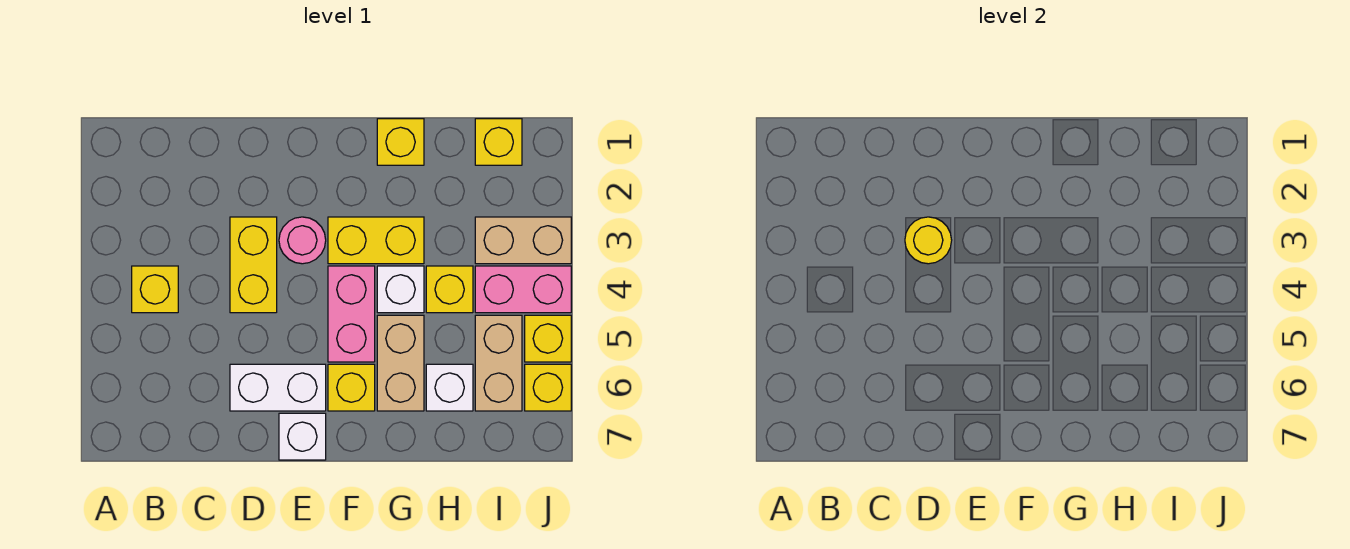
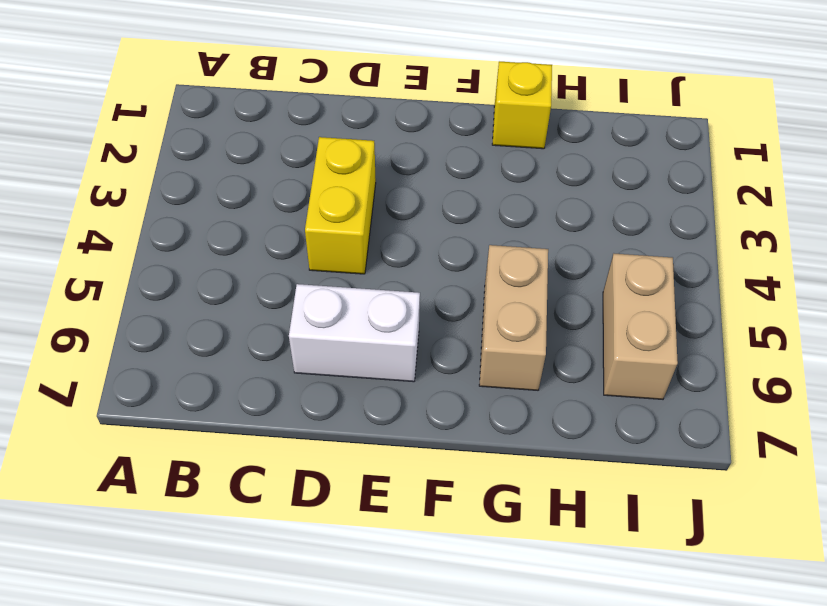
none -> yellow 1x1 brick [132,266,178,313]
none -> pink 1x1 round brick [279,217,326,264]
none -> white 1x1 brick [279,413,326,460]

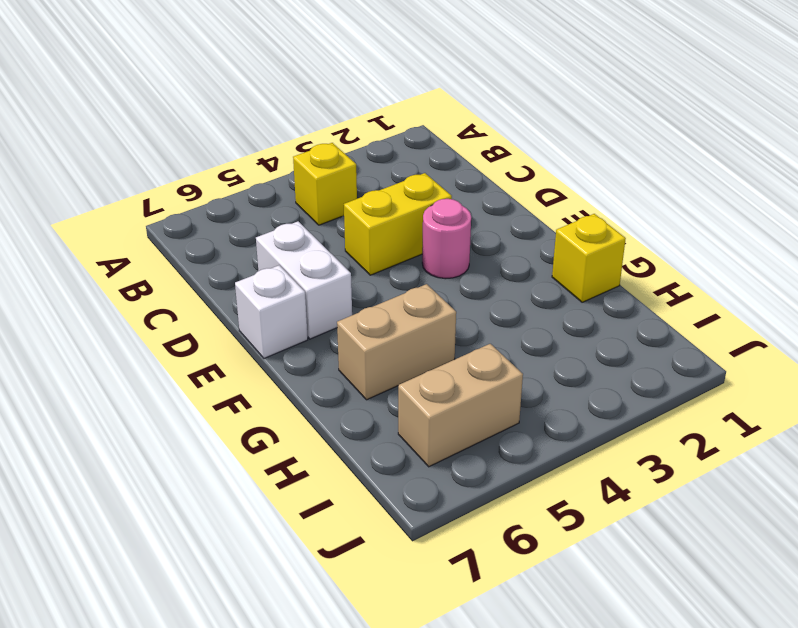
none -> yellow 1x2 brick [328,217,424,264]
none -> pink 1x2 brick [328,266,375,362]
none -> yellow 1x1 brick [328,364,375,411]

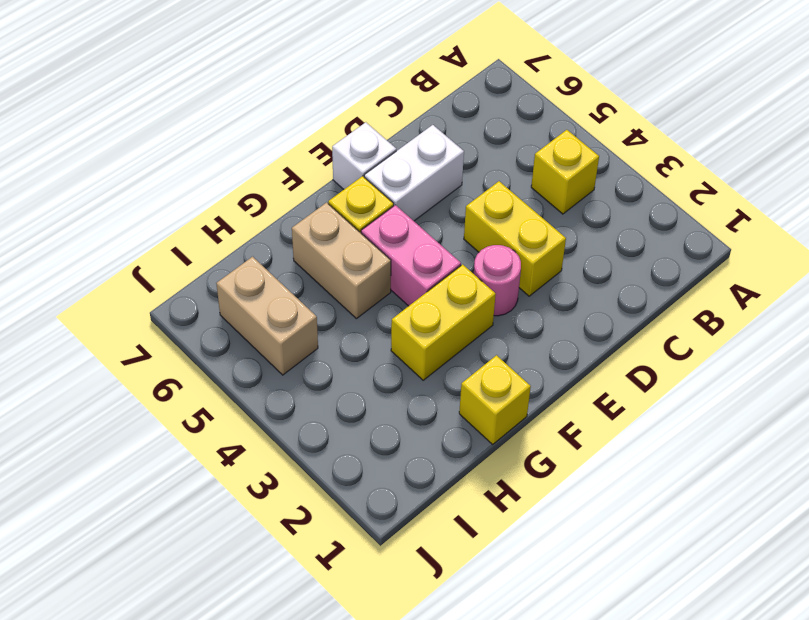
none -> white 1x1 brick [377,266,424,313]
none -> yellow 1x1 brick [426,266,473,313]
none -> white 1x1 brick [426,364,473,411]

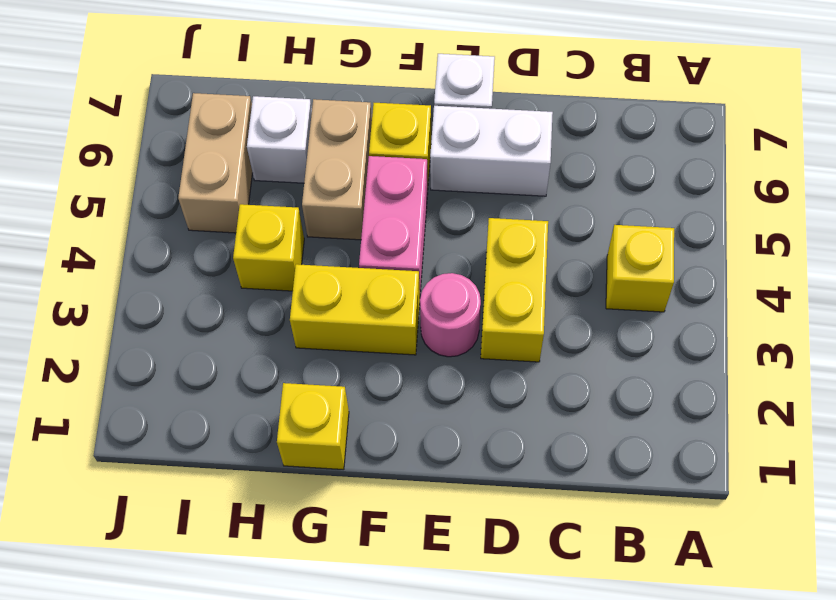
none -> white 1x1 brick [377,266,424,313]
none -> yellow 1x1 brick [475,119,522,165]
none -> tan 1x2 brick [475,217,571,264]

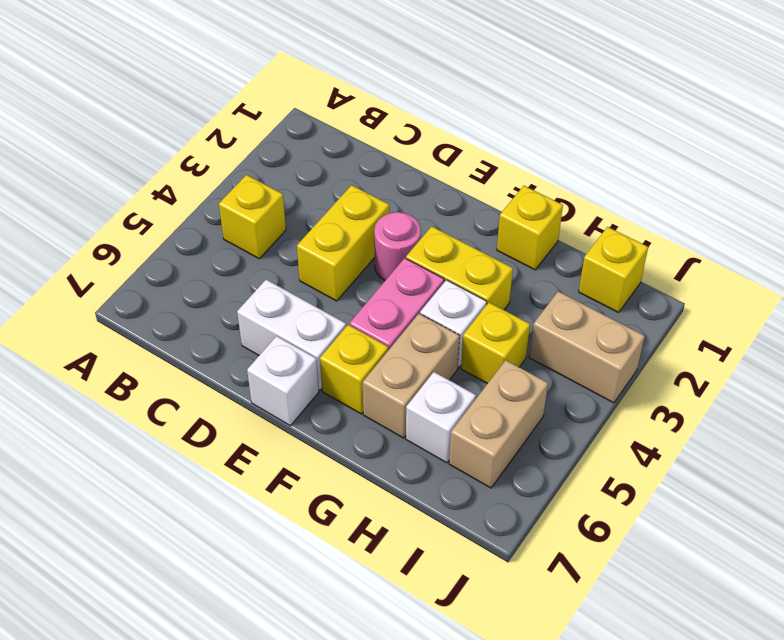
none -> pink 1x2 brick [475,266,571,313]
none -> yellow 1x1 brick [525,315,571,362]
none -> yellow 1x1 brick [525,364,571,411]

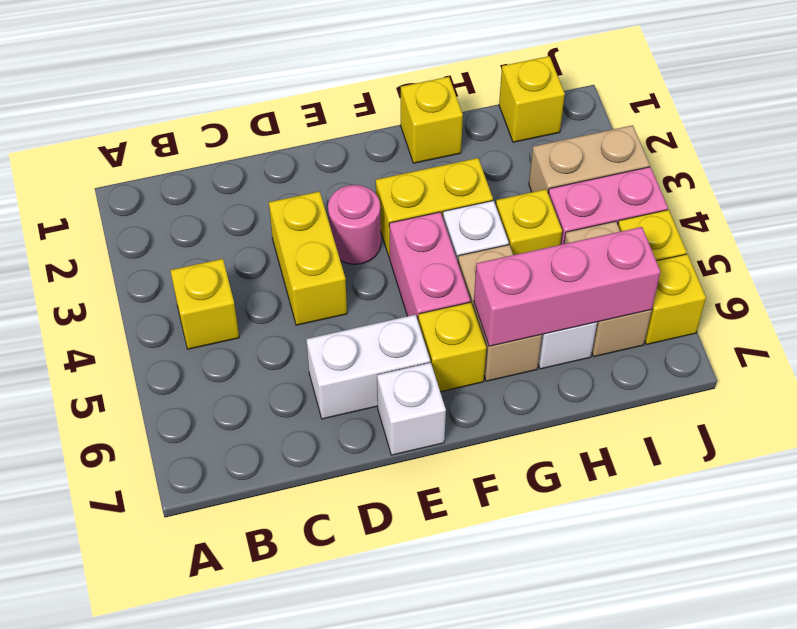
pink 1x3 brick [474,227,660,346] -> none
none -> yellow 1x1 round brick [905,217,952,264]

